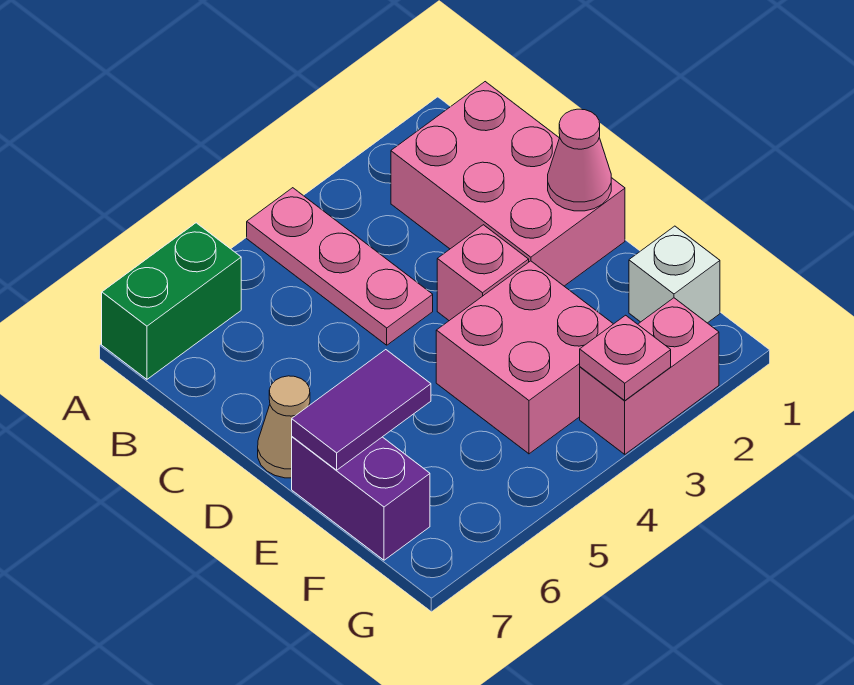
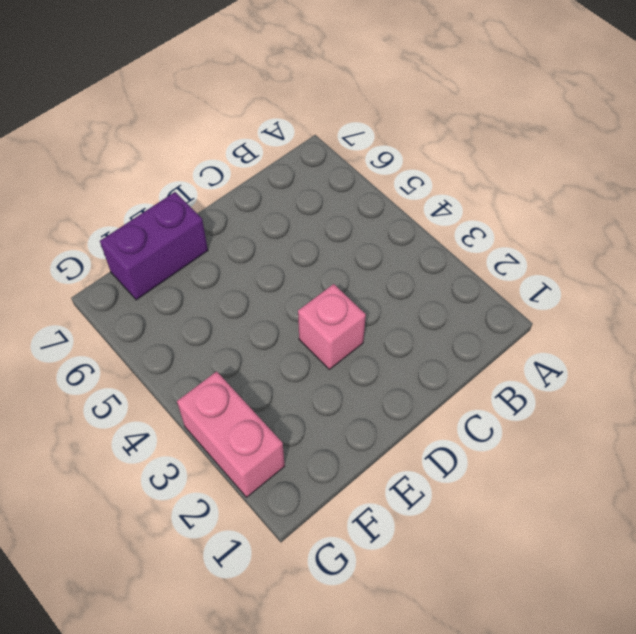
none -> pink 1x3 plate [247,188,433,345]
none -> green 1x2 brick [102,223,241,379]
none -> pink 2x3 brick [391,82,625,286]

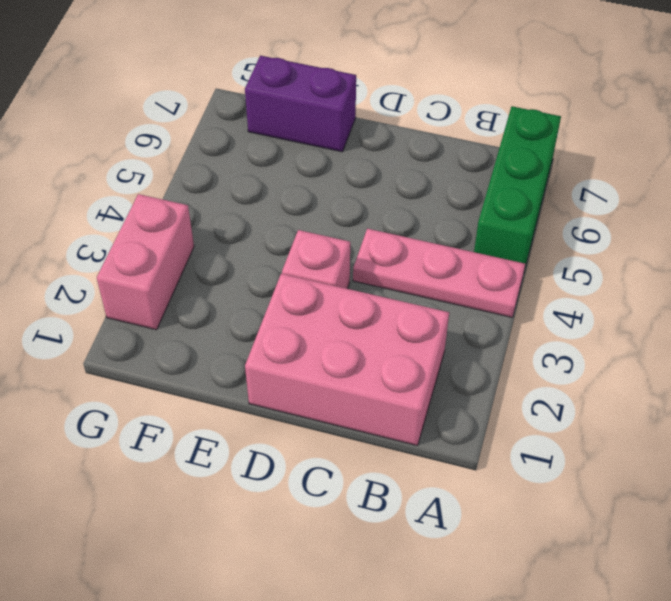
green 1x3 brick [474,106,561,270] -> green 1x2 brick [102,223,241,379]
none -> tan 1x1 cone [258,376,310,478]
none -> pink 2x2 brick [436,261,613,454]
none -> white 1x1 brick [629,226,720,323]

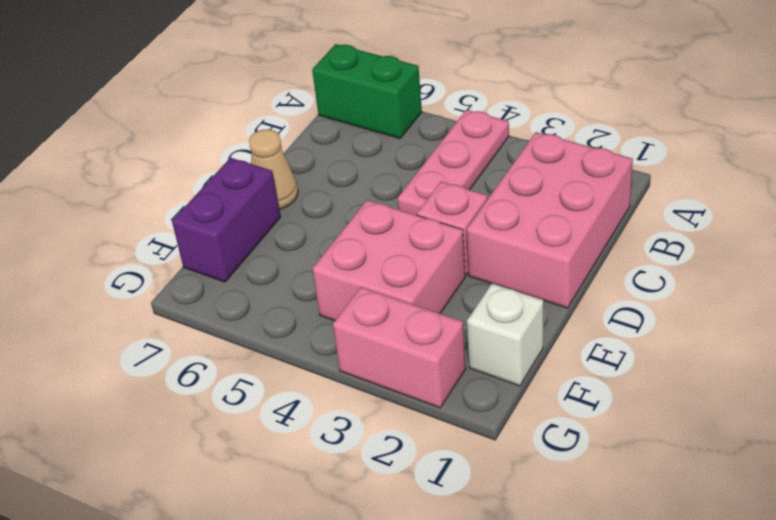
none -> pink 1x1 cone [548,109,611,211]
none -> purple 1x2 tile [292,350,431,470]
none -> pink 1x1 plate [580,315,671,400]

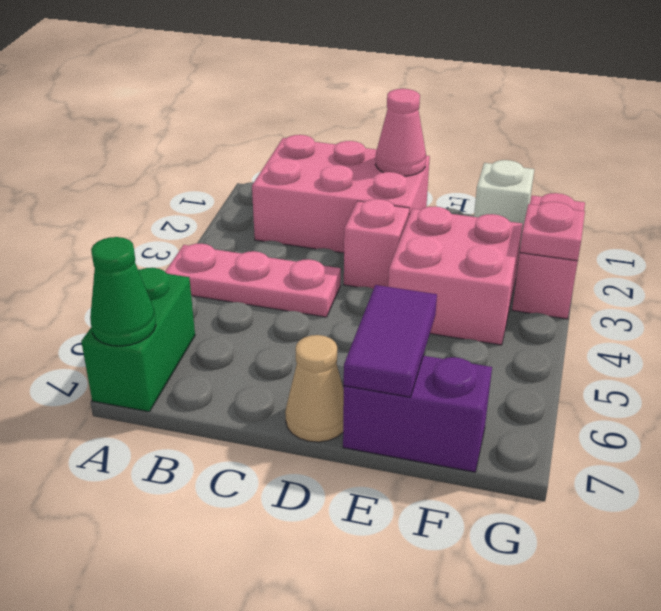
green 1x1 cone [90,237,156,346] -> none

